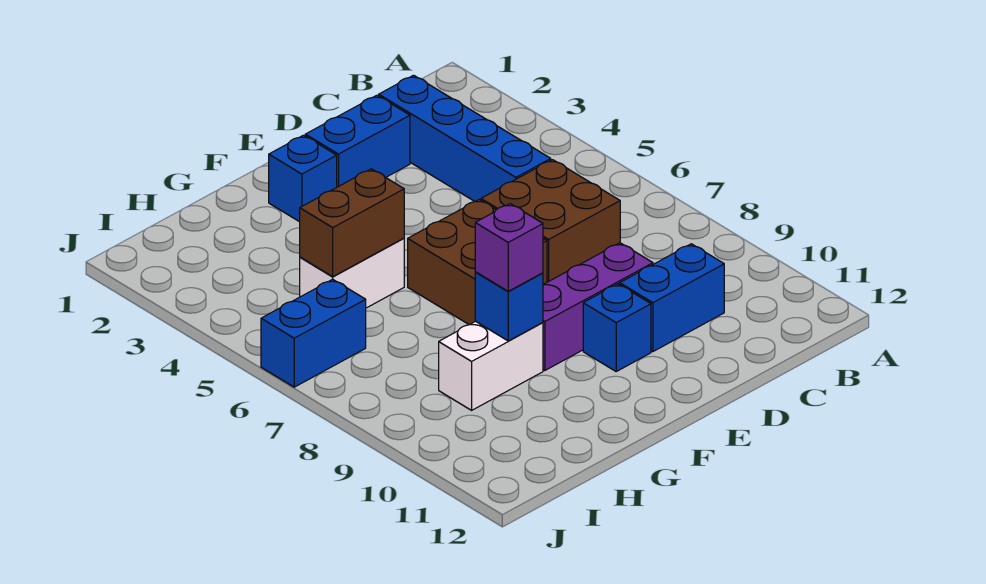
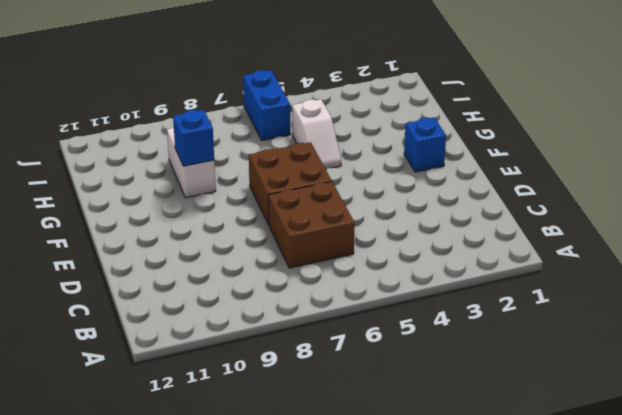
white 1x2 slope [292,99,341,169] -> white 1x2 brick [300,238,404,308]
none -> blue 1x4 brick [379,75,551,202]
none -> blue 1x2 brick [620,244,724,352]
none -> blue 1x2 brick [305,95,410,187]

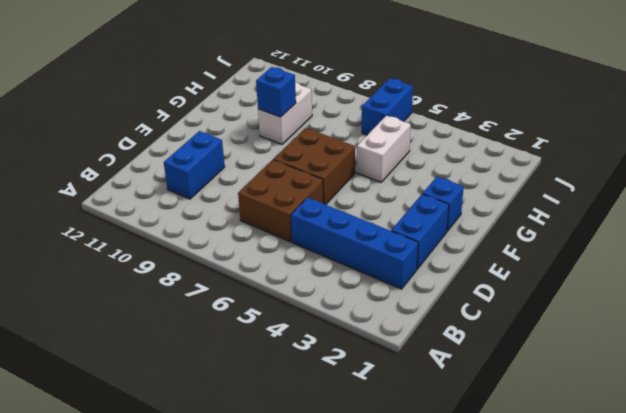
none -> purple 1x3 brick [543,243,653,370]
none -> blue 1x1 brick [583,284,651,371]
none -> brown 1x2 brick [300,169,404,276]

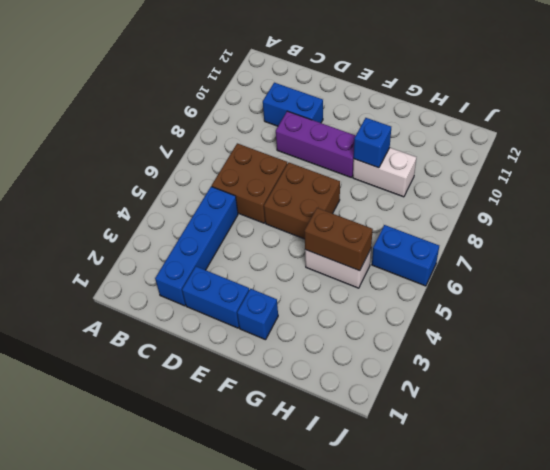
none -> blue 1x1 brick [583,284,651,371]
none -> purple 1x1 brick [475,204,543,291]

